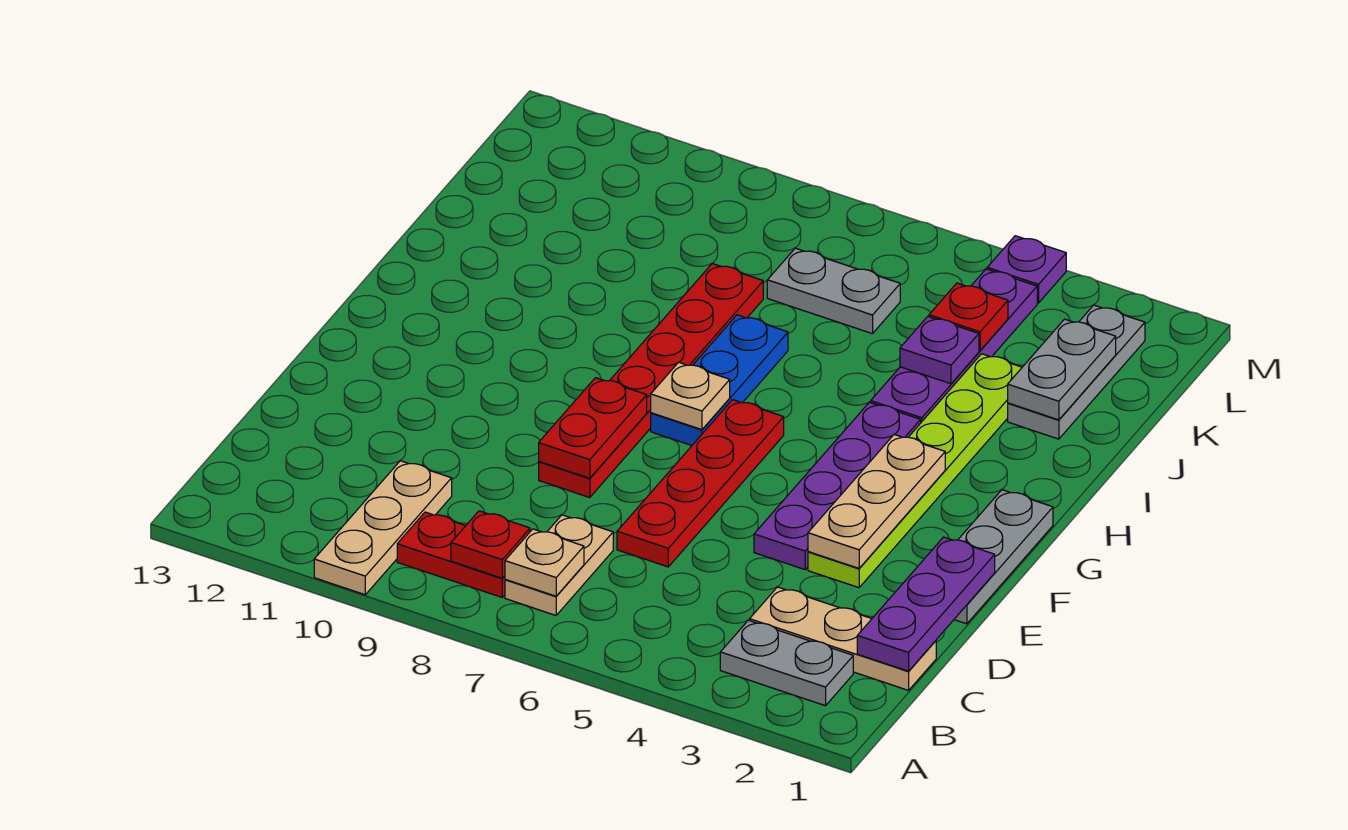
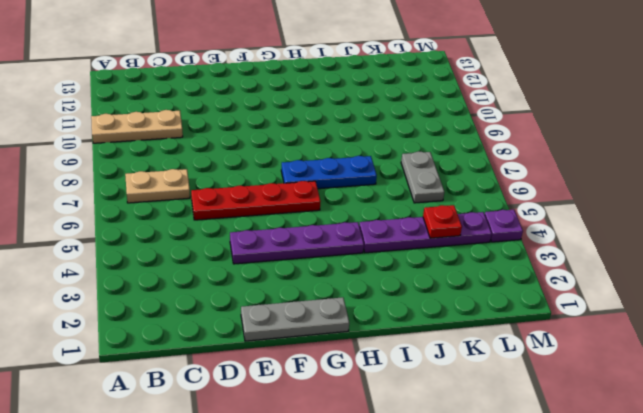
none -> grey 1x2 plate [720,620,853,706]
none -> red 1x2 plate [397,512,505,597]
none -> tan 1x3 plate [750,587,936,690]

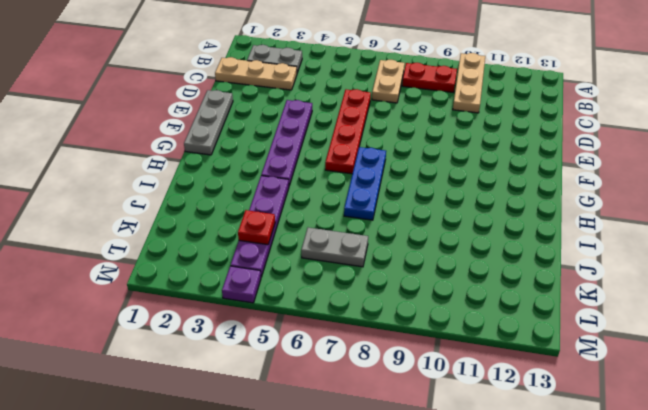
none -> lime 1x6 plate [808,354,1022,588]
none -> red 1x6 plate [539,264,763,498]
none -> grey 1x3 plate [1008,305,1145,439]

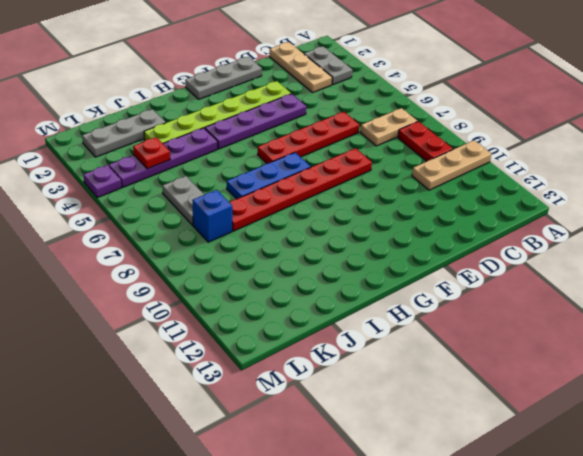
blue 1x1 brick [192,190,232,242] -> none
none -> tan 1x1 plate [505,529,584,596]
none -> red 1x1 plate [451,511,530,578]
none -> purple 1x3 plate [857,537,995,671]

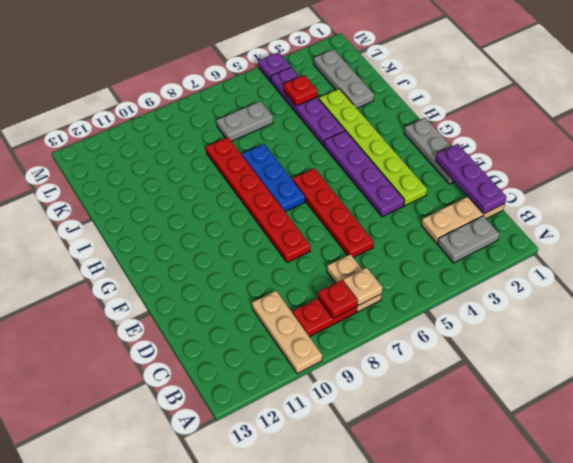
none -> tan 1x3 plate [808,434,945,568]
none -> red 1x2 plate [539,378,647,478]
none -> tan 1x1 plate [651,362,730,430]

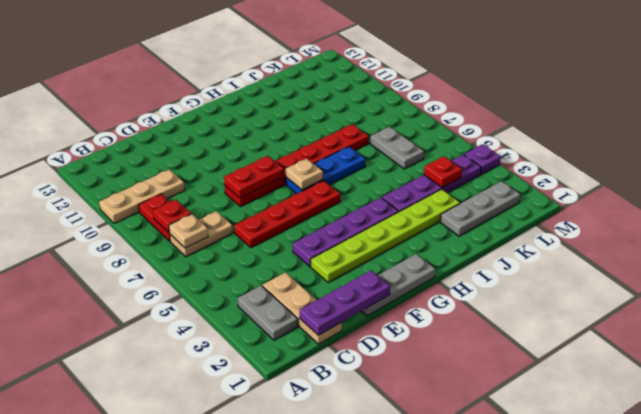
none -> tan 1x3 plate [808,434,945,568]
none -> grey 1x2 plate [1008,319,1116,420]
none -> purple 1x1 plate [900,317,979,384]

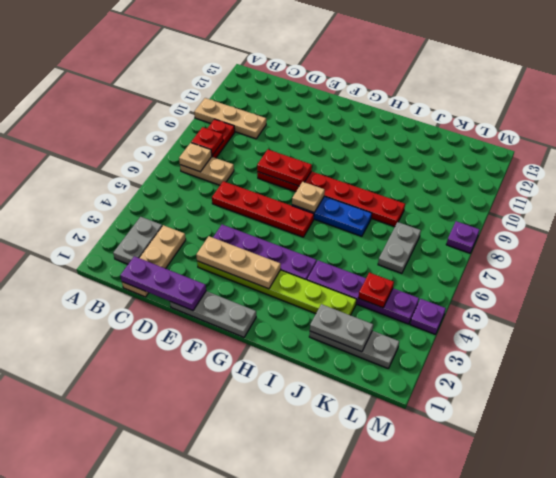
purple 1x1 plate [446,221,480,253] -> purple 1x1 plate moved to [900,317,979,384]

